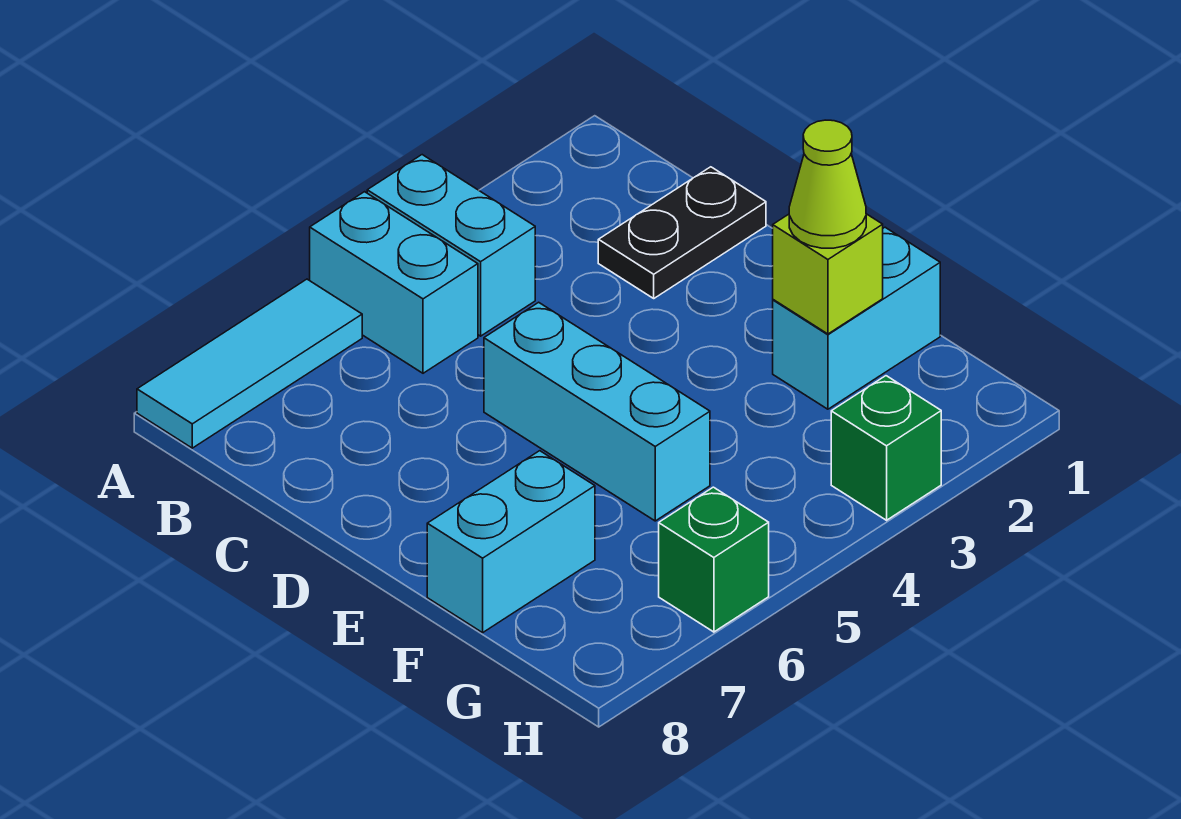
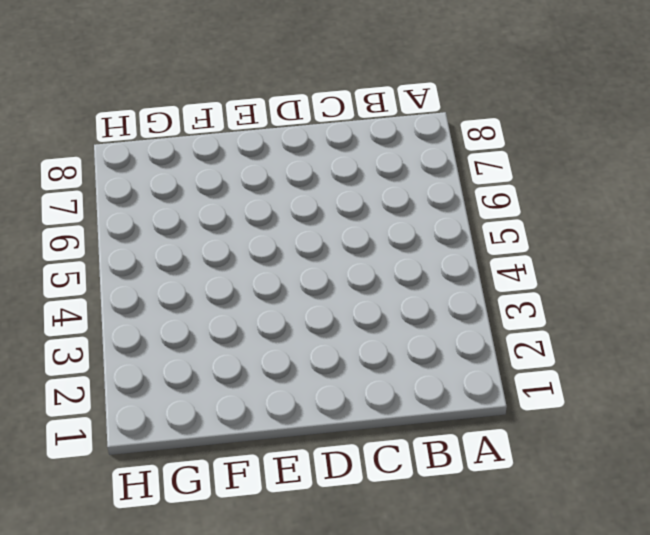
none -> cyan 1x2 brick [367,155,535,336]
none -> cyan 1x2 brick [310,192,478,373]

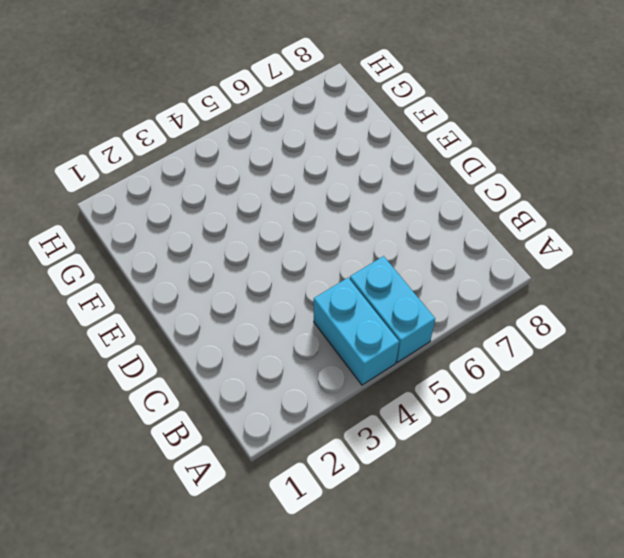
none -> cyan 1x3 tile [137,279,362,448]
none -> black 1x2 plate [598,167,766,298]

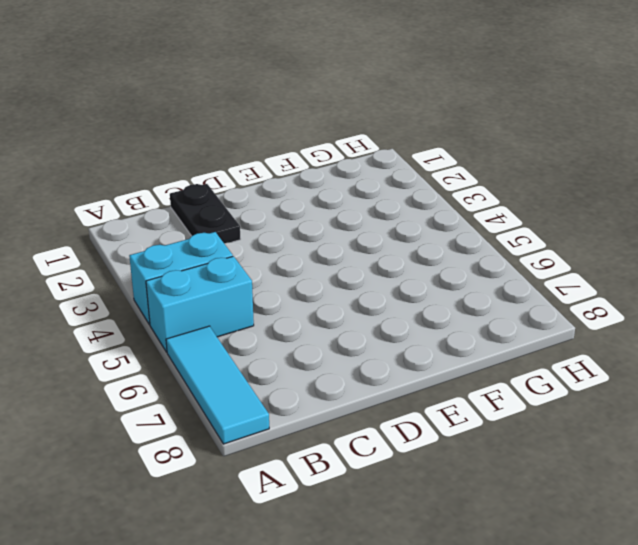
none -> cyan 1x3 brick [484,302,710,521]
none -> cyan 1x2 brick [773,227,940,409]

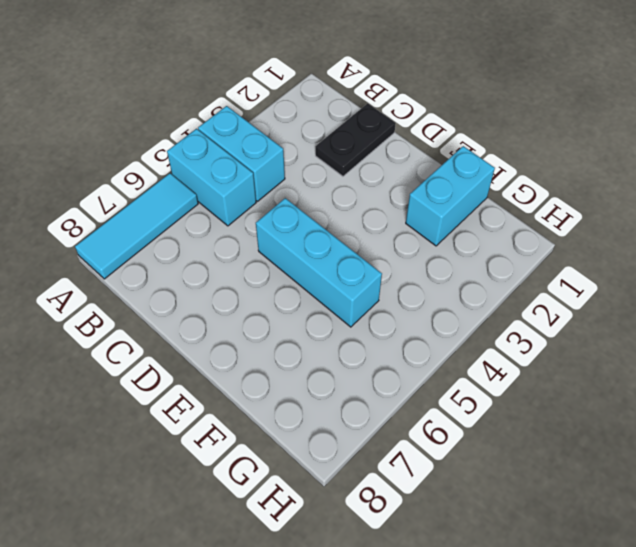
none -> cyan 1x2 brick [427,451,595,633]
none -> green 1x1 brick [831,376,941,520]

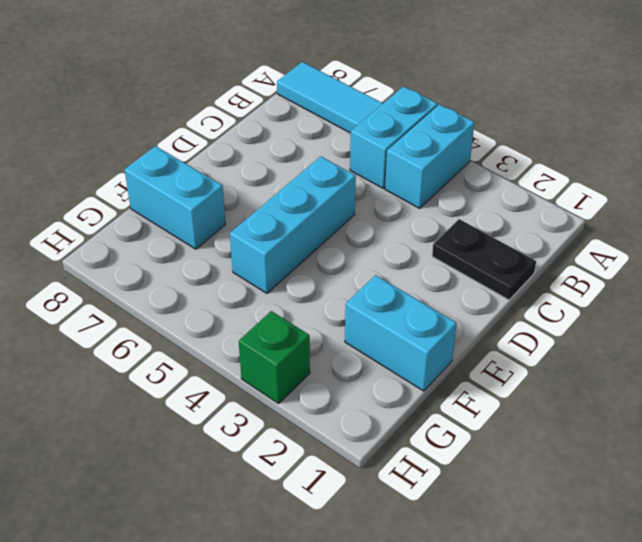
none -> green 1x1 brick [659,487,769,632]
none -> lime 1x1 brick [773,214,883,334]

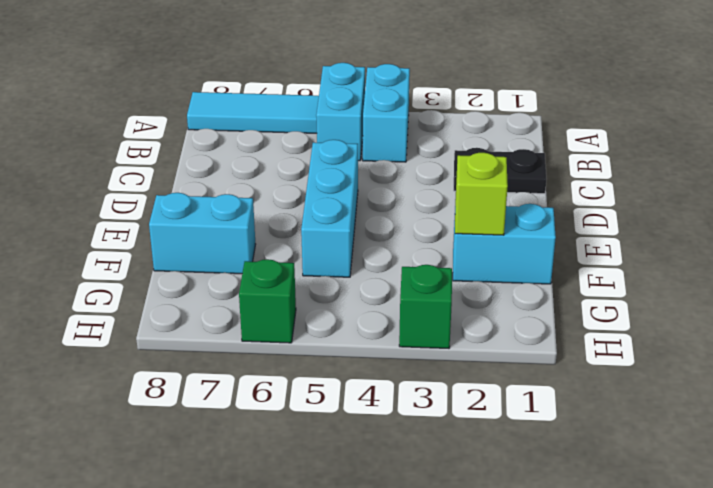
none -> lime 1x1 cone [789,120,866,248]

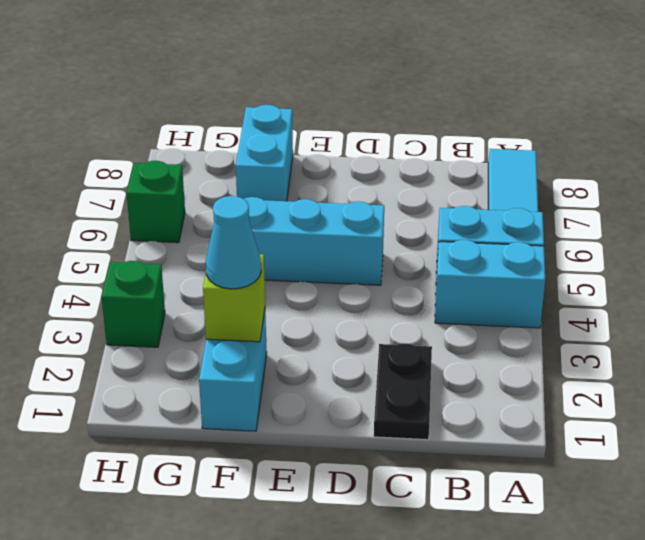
cyan 1x1 cone [206,196,261,289] -> lime 1x1 cone [789,120,866,248]

